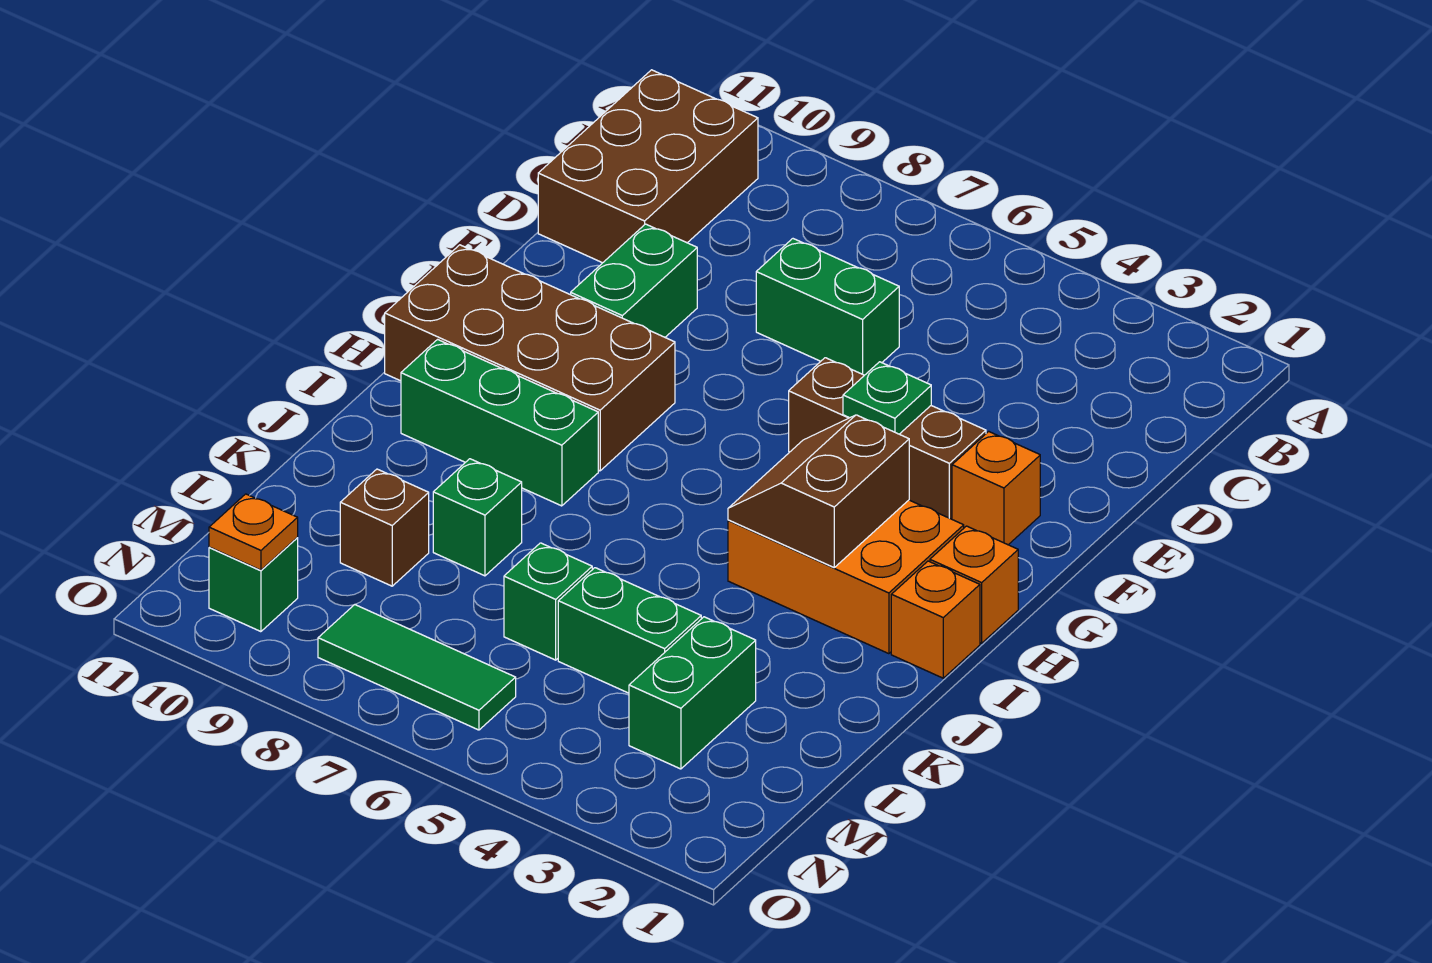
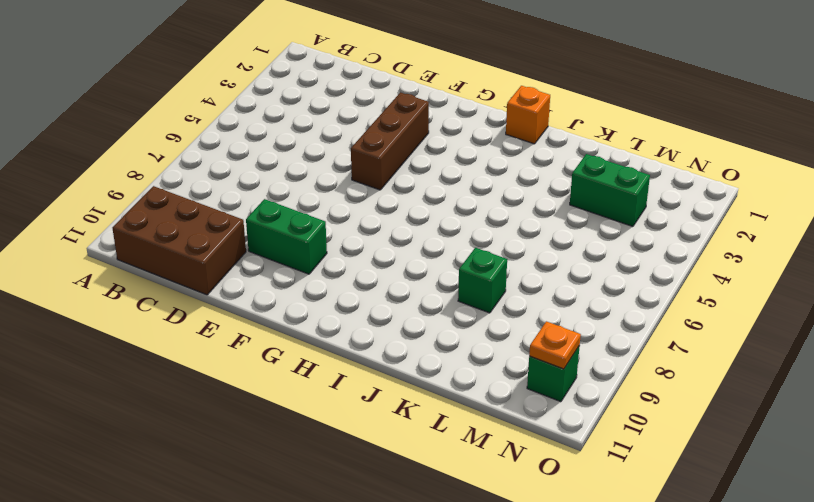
none -> green 1x2 brick [756,239,899,375]
none -> orange 1x1 brick [952,431,1040,545]
none -> brown 2x4 brick [385,245,675,471]

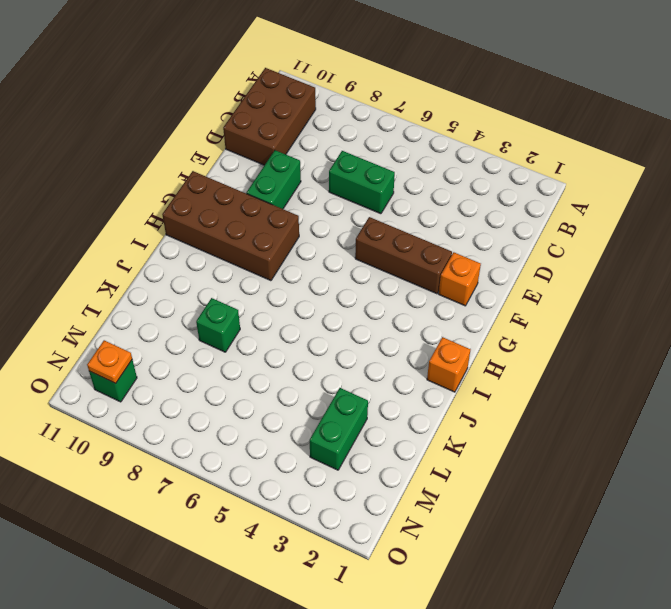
none -> orange 1x1 brick [930,526,1018,643]
none -> orange 2x3 brick [728,500,964,654]
none -> green 1x3 brick [401,339,598,506]

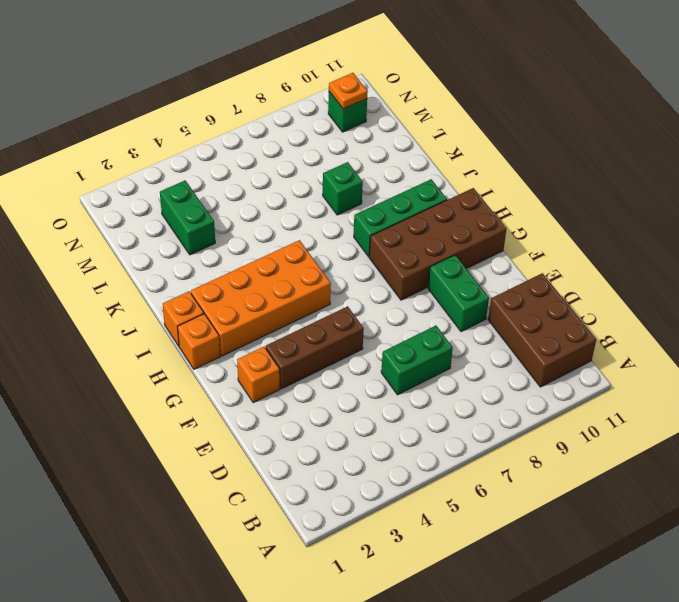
orange 2x4 brick [191,240,331,356] -> orange 2x3 brick [728,500,964,654]
none -> green 1x2 brick [558,568,701,693]
none -> green 1x1 brick [504,543,592,660]
none -> brown 1x1 brick [340,469,429,586]

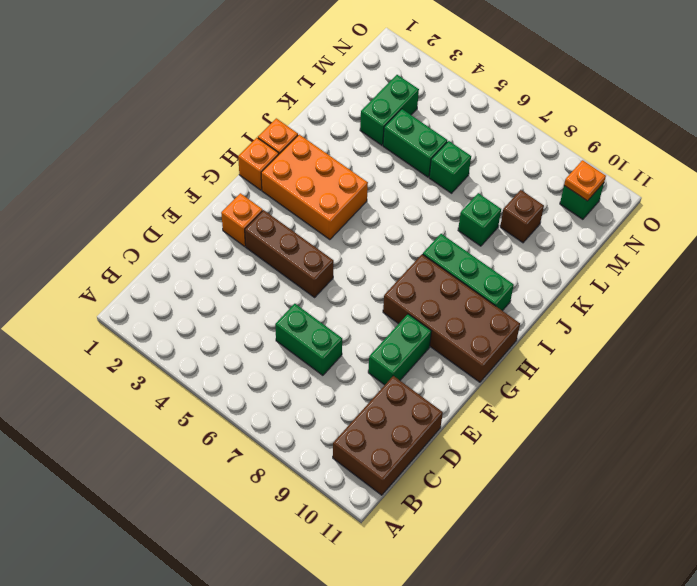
none -> green 1x3 tile [318,605,516,730]
none -> green 1x1 plate [843,362,931,434]
none -> brown 2x2 slope [728,415,909,567]

